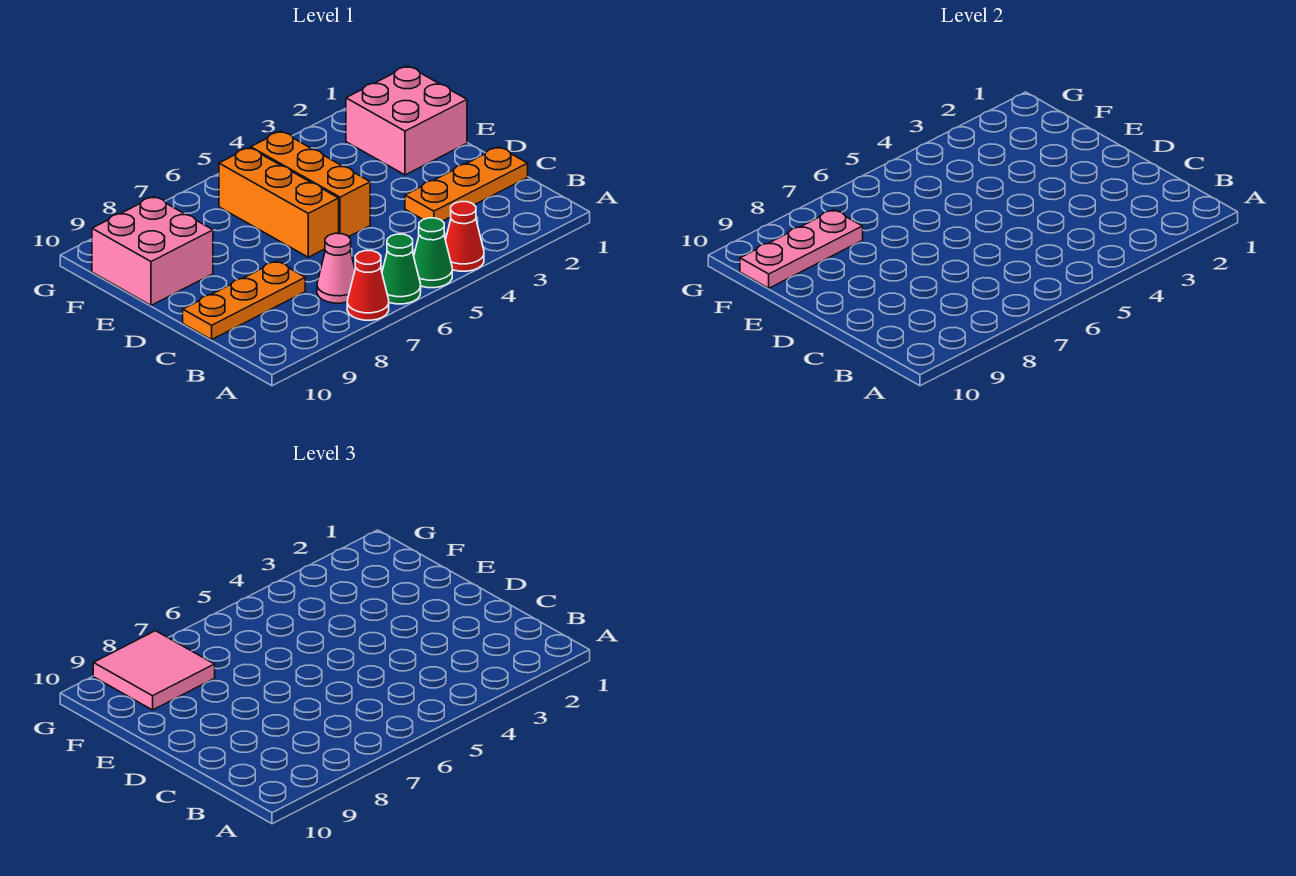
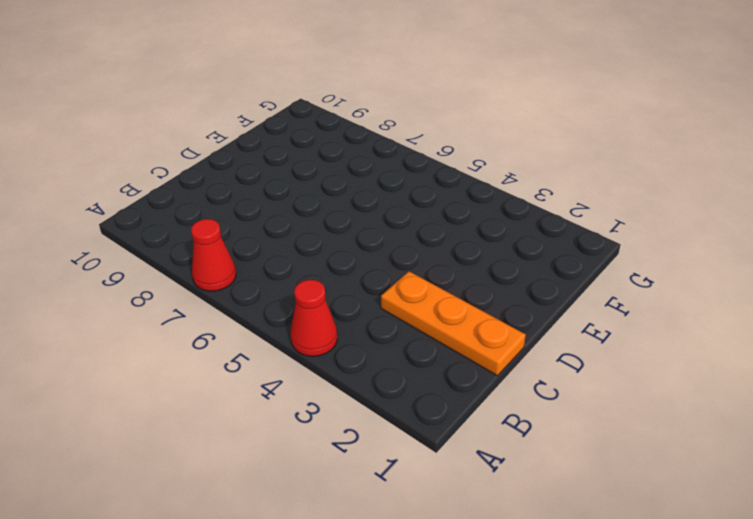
none -> green 1x1 cone [414,218,452,288]
none -> green 1x1 cone [382,234,421,304]
none -> pink 1x1 cone [317,233,355,303]

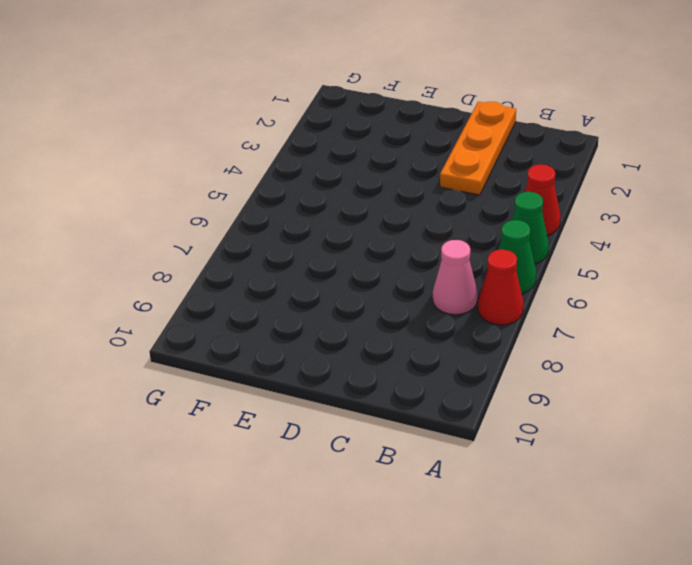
none -> orange 1x3 plate [183,261,305,340]
none -> orange 1x3 brick [251,131,370,237]
none -> orange 1x3 brick [219,148,339,257]

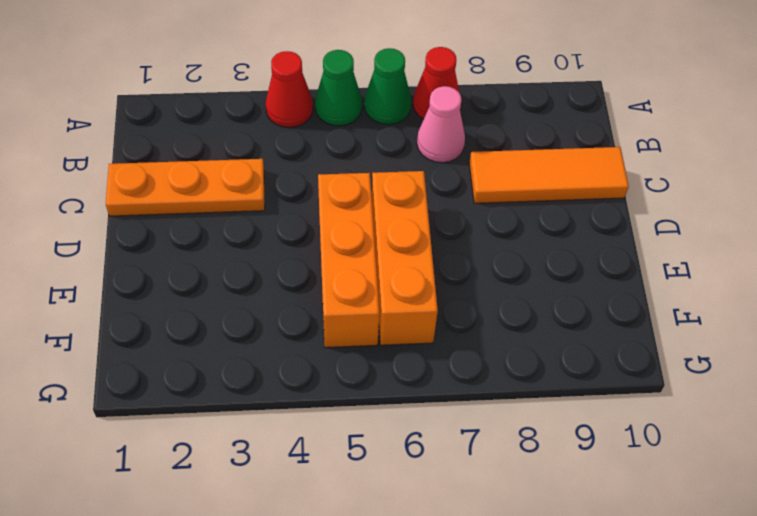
orange 1x3 tile [469,147,629,203] -> orange 1x3 plate [183,261,305,340]
none -> pink 2x2 brick [346,66,467,175]
none -> pink 2x2 brick [92,197,213,305]
none -> pink 1x3 plate [740,210,863,288]

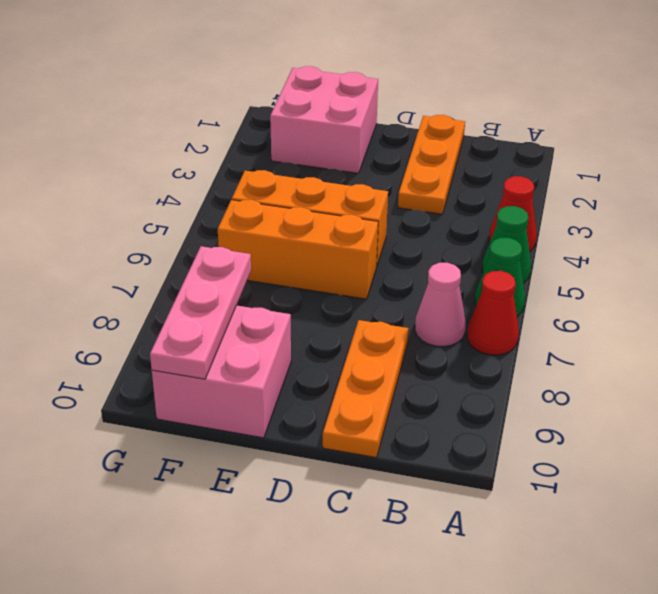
none -> pink 2x2 tile [93,631,215,710]

